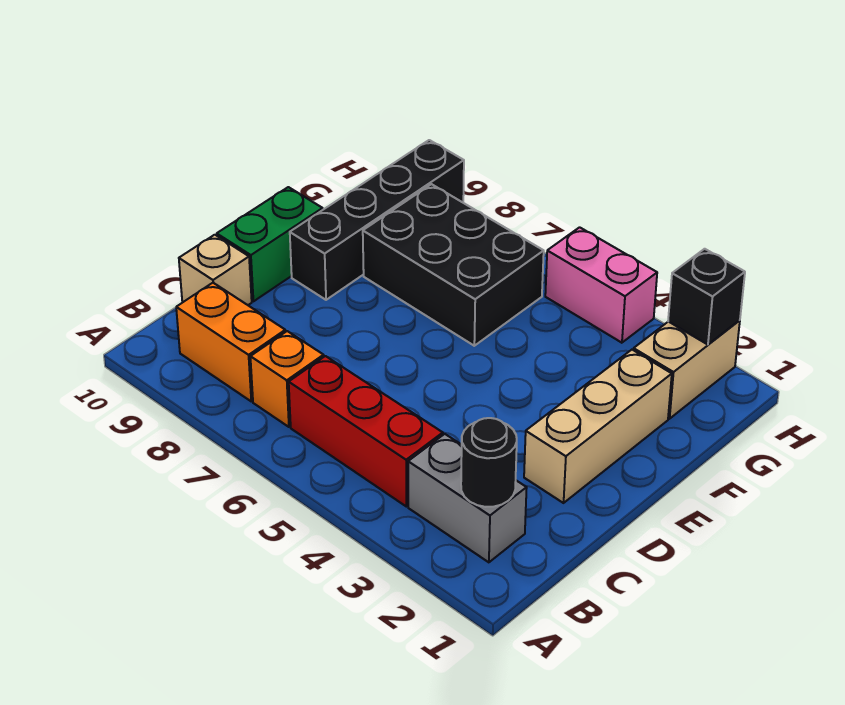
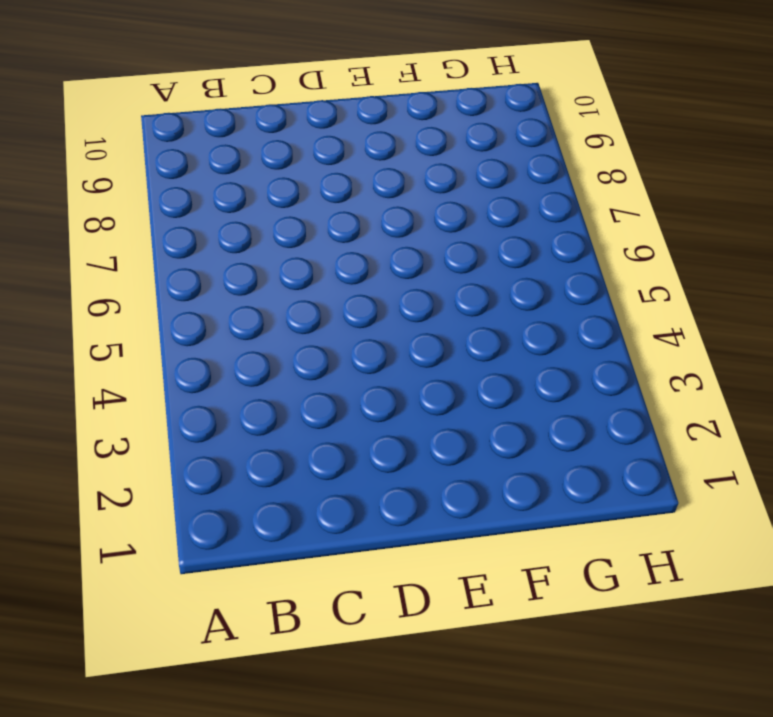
none -> grey 1x2 brick [408,434,527,562]
none -> red 1x3 brick [289,356,443,507]
none -> orange 1x1 brick [250,331,324,427]

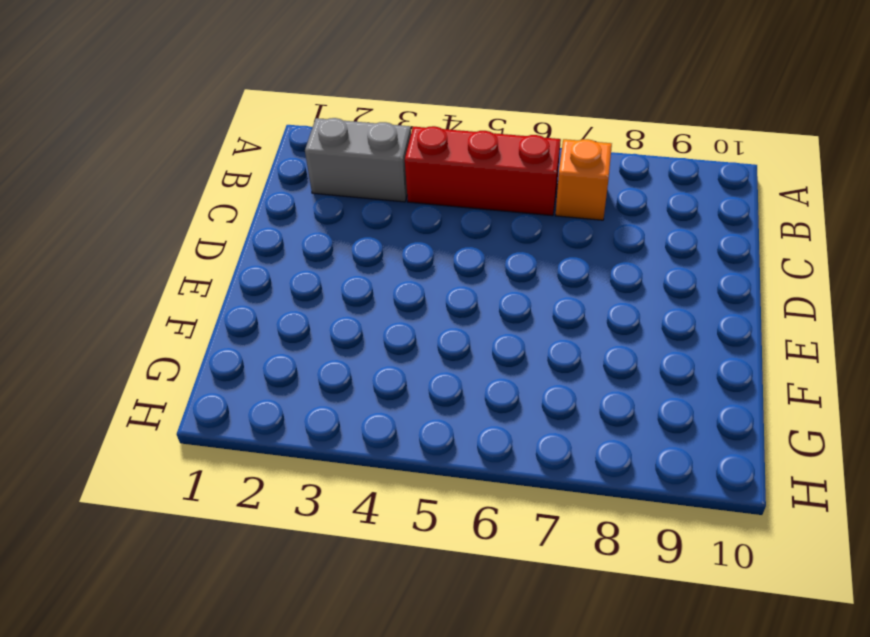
none -> orange 1x2 brick [176,283,285,401]
none -> tan 1x1 brick [179,235,252,305]
none -> tan 1x3 brick [524,350,672,503]

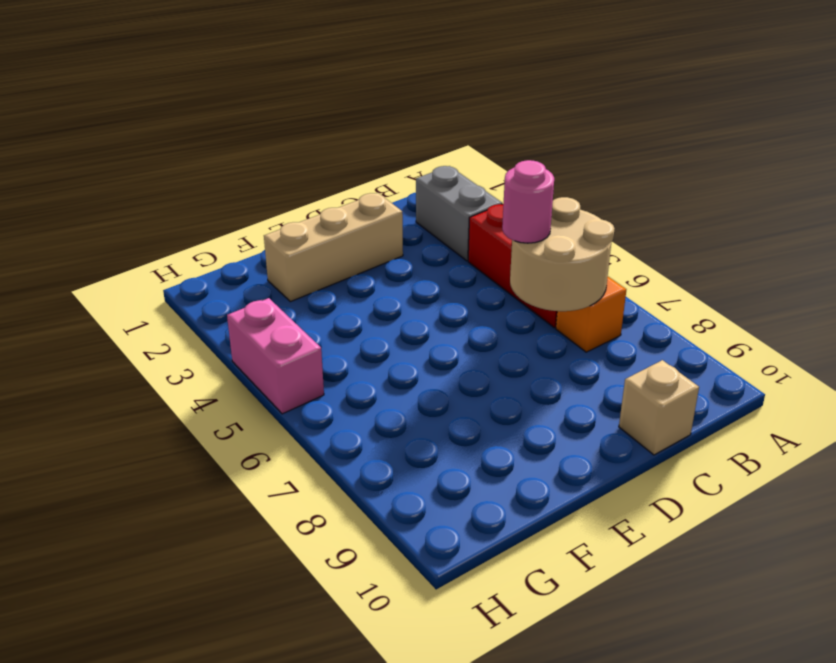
tan 2x2 round brick [510,197,615,311] -> none
pink 1x1 round brick [502,160,554,243] -> none
none -> orange 1x2 brick [176,283,285,401]
none -> green 1x2 brick [217,187,323,301]
none -> black 1x4 brick [290,140,464,300]

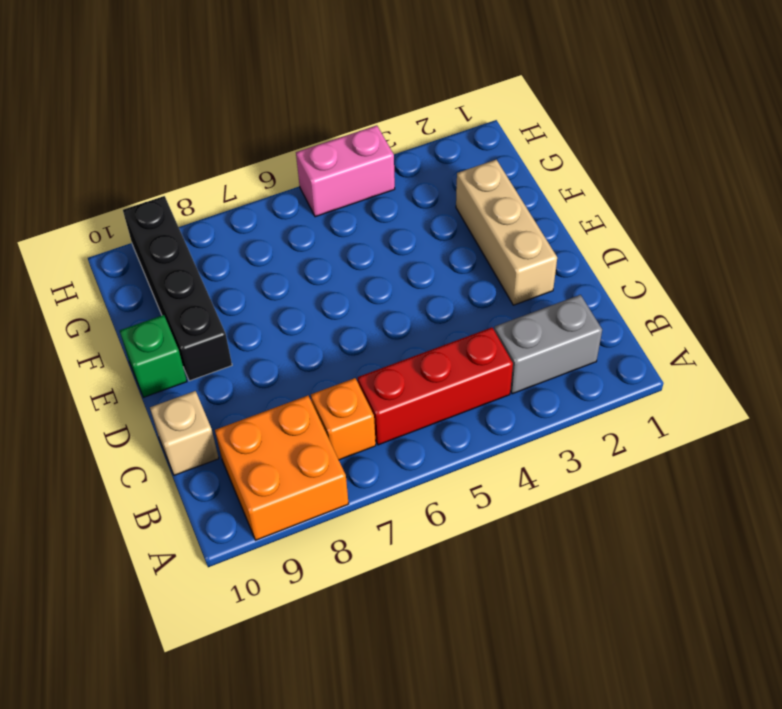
orange 2x2 brick [215,396,349,540] -> orange 1x2 brick [176,283,285,401]
green 1x1 brick [120,315,187,397] -> green 1x2 brick [217,187,323,301]
none -> black 2x3 brick [363,184,544,346]
none -> tan 1x2 brick [634,320,740,419]
none -> black 1x1 round brick [461,418,517,507]

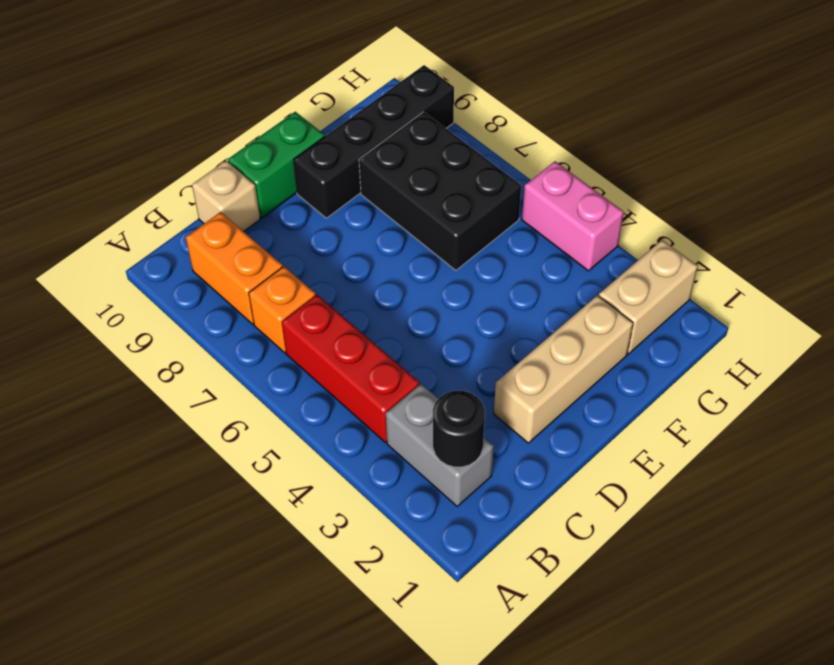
none -> black 1x1 brick [668,249,745,345]

